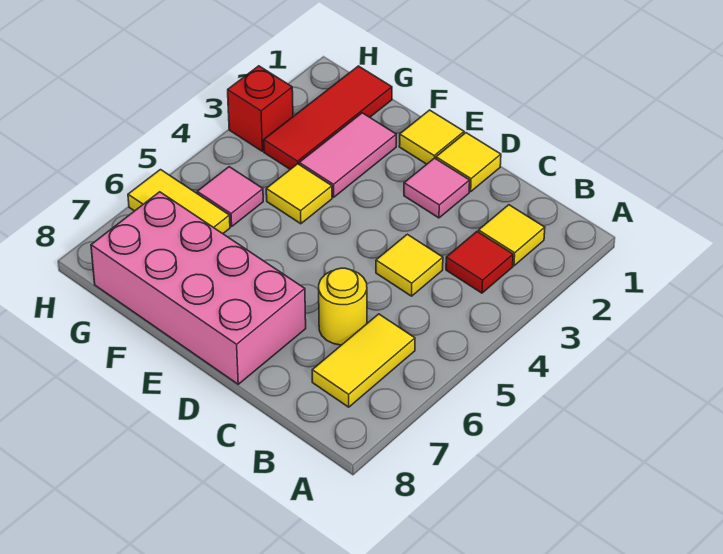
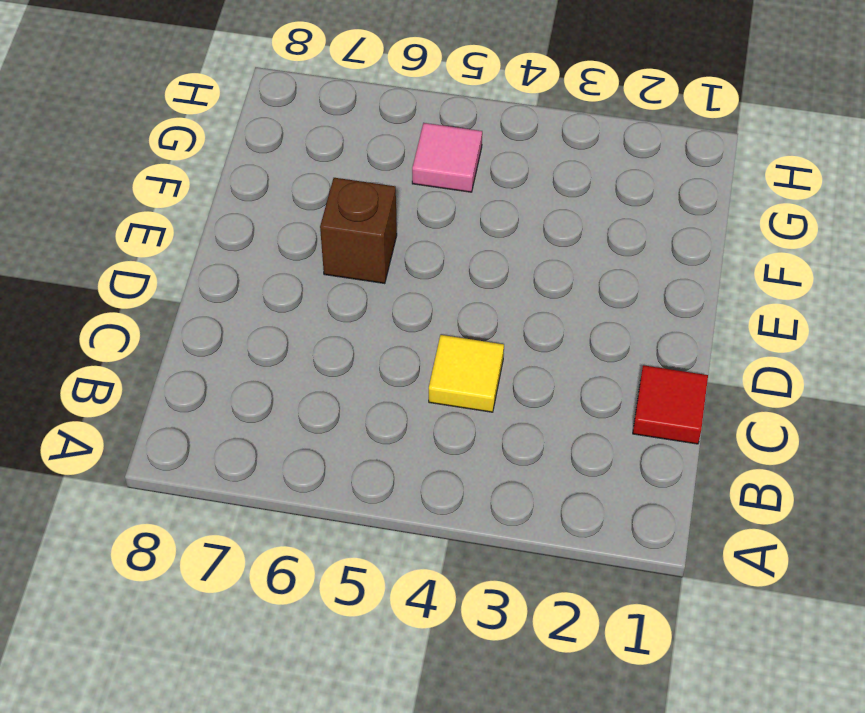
red 1x1 tile [633,365,708,444] -> red 1x1 tile moved to [446,232,513,293]
brown 1x1 brick [320,178,397,284] -> none
none -> yellow 1x1 tile [479,205,545,266]
none -> yellow 1x2 tile [312,314,415,407]
none -> yellow 1x1 round brick [319,268,367,345]

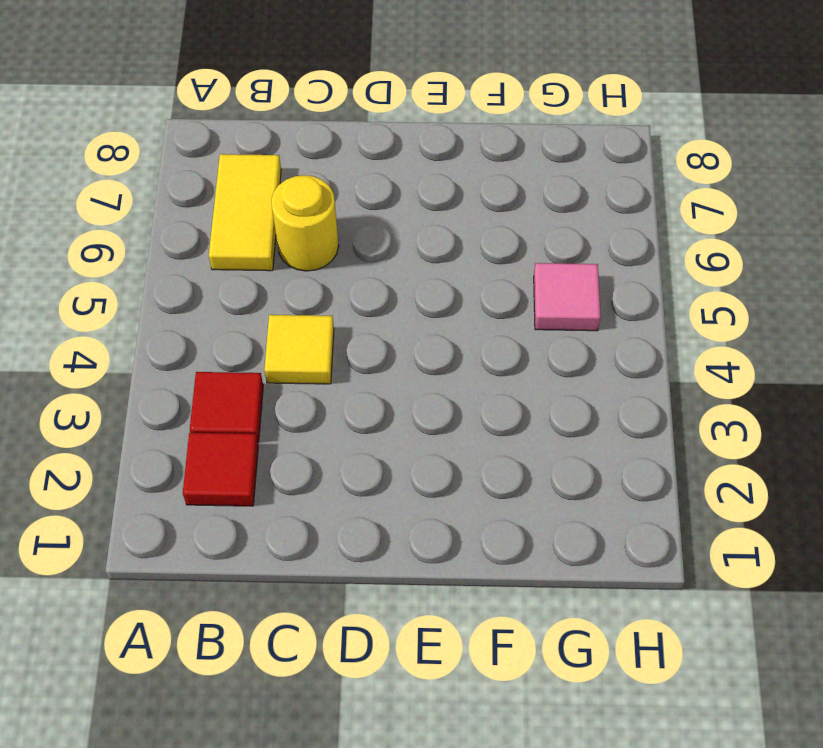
red 1x1 tile [183,433,258,506] -> yellow 1x1 tile [479,205,545,266]
none -> yellow 1x1 tile [436,133,501,192]
none -> pink 1x1 tile [404,158,470,218]
none -> pink 2x4 brick [91,192,306,384]

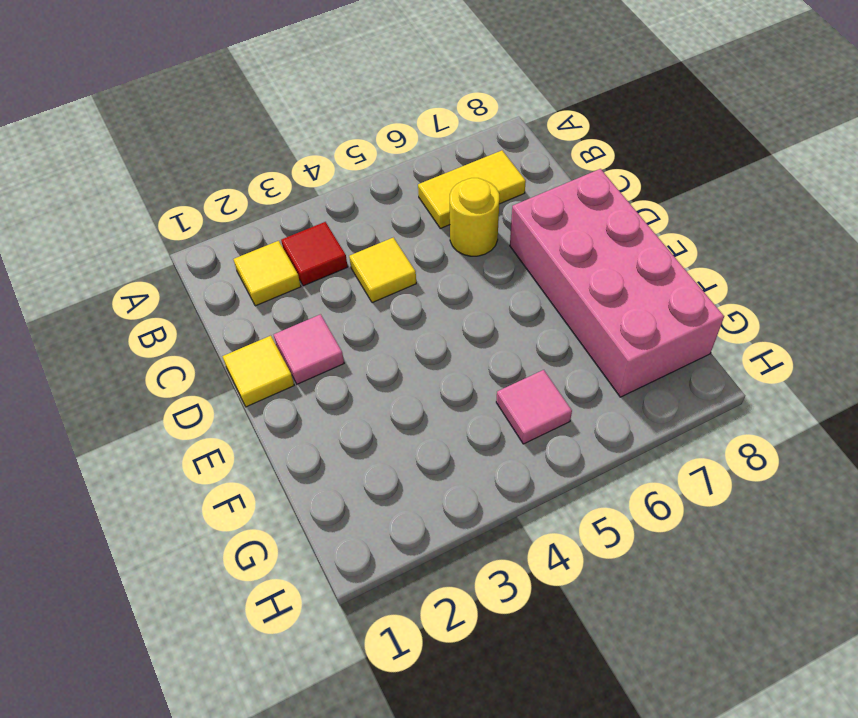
none -> yellow 1x1 tile [399,110,464,164]
none -> pink 1x2 tile [299,113,396,197]
none -> yellow 1x1 tile [266,164,332,224]

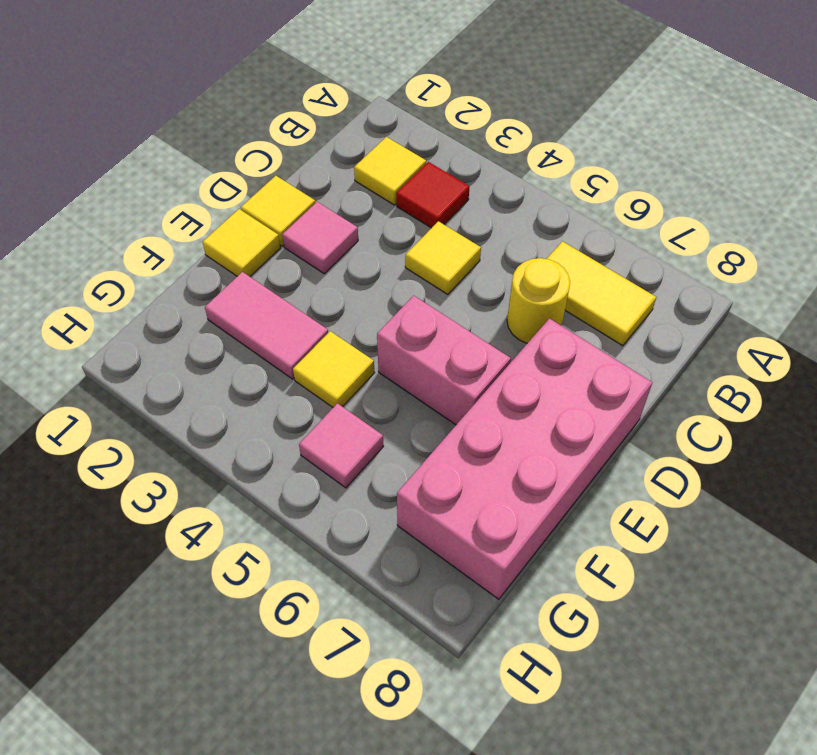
pink 1x2 brick [377,296,511,425] -> none
none -> red 1x3 tile [264,66,392,169]
none -> yellow 1x2 tile [128,170,230,234]
none -> red 1x1 brick [228,66,293,151]

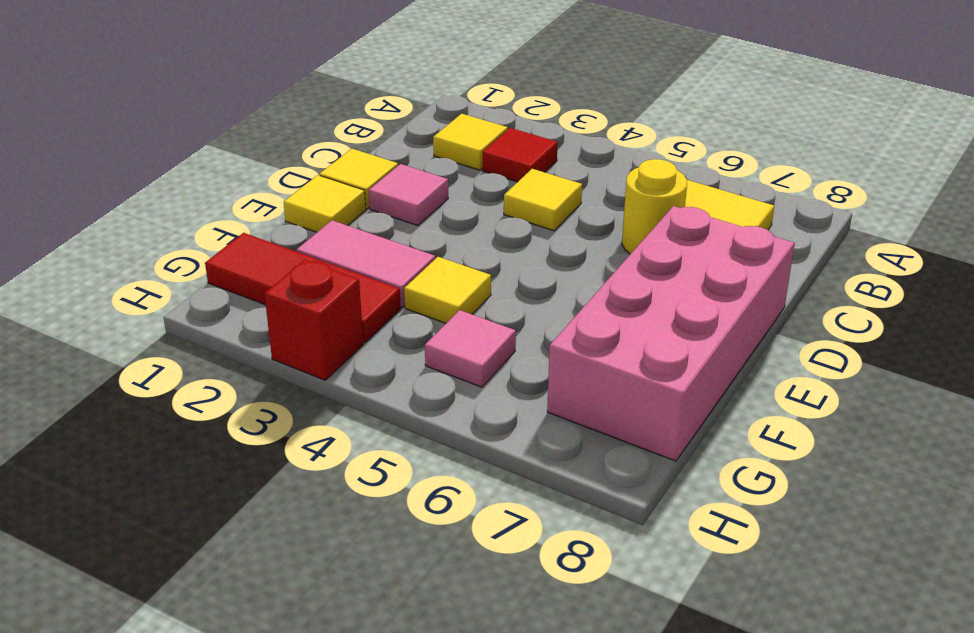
none -> yellow 1x2 tile [128,170,230,234]

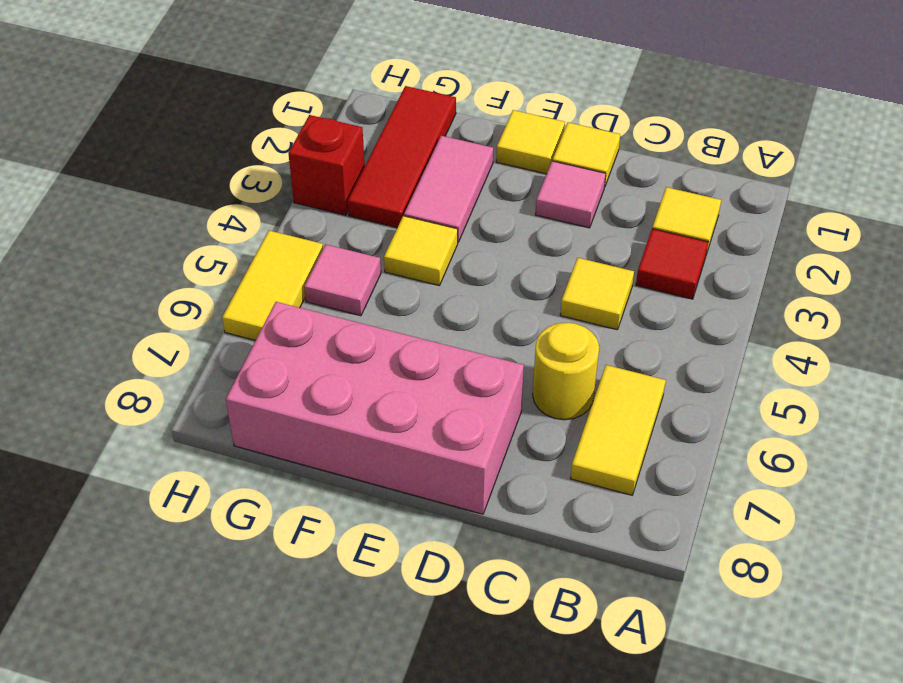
yellow 1x2 tile [222,231,323,340] -> yellow 1x2 tile turned to [128,170,230,234]

